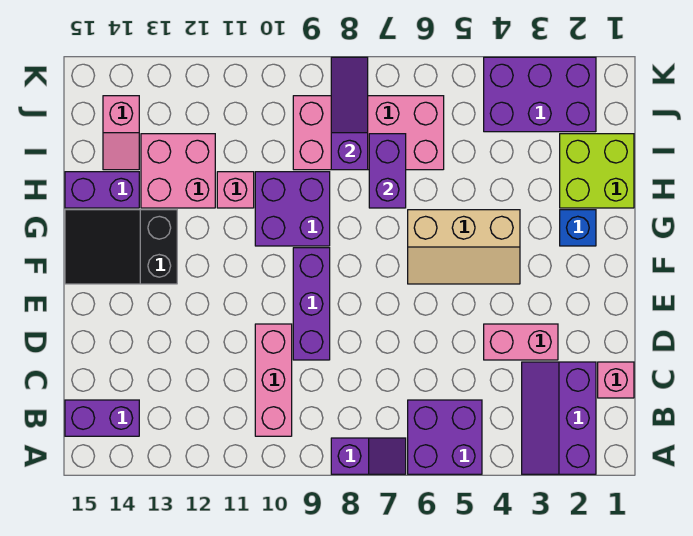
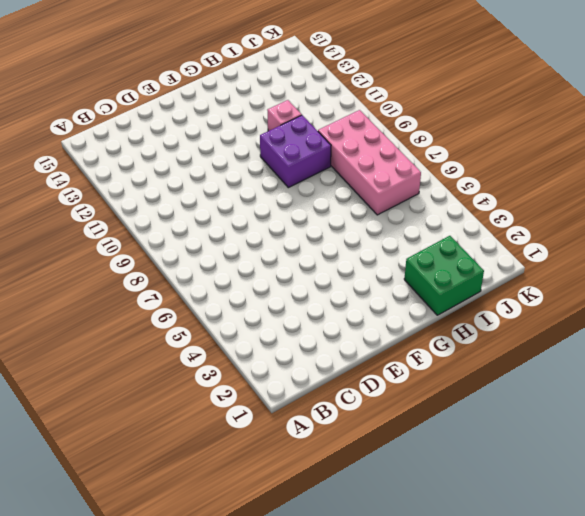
green 2x2 brick [404,236,484,315] -> lime 2x2 brick [560,134,634,208]
none -> purple 2x3 slope [522,362,596,474]
none -> purple 2x2 brick [408,400,482,474]
none -> purple 1x2 slope [331,438,406,474]

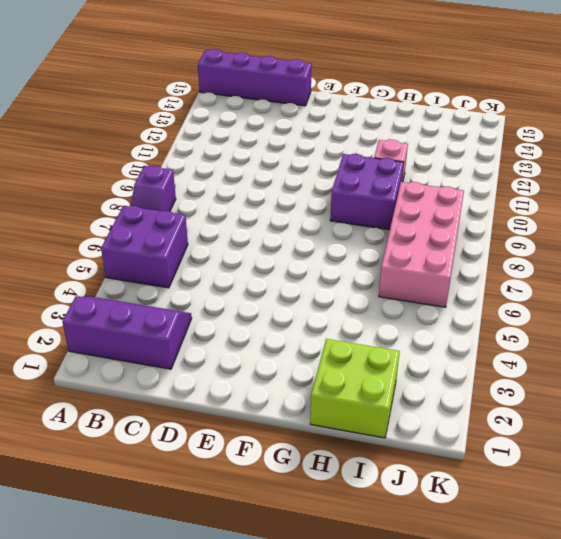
purple 1x4 brick [198,49,312,106] -> purple 1x2 brick [65,400,139,436]
none -> pink 1x3 brick [255,324,292,436]
none -> pink 1x1 brick [598,362,634,398]
none -> pink 1x2 brick [484,324,558,360]

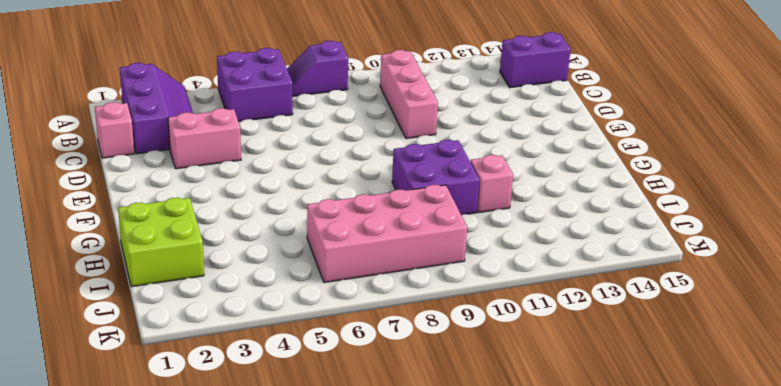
none -> purple 1x3 brick [293,248,330,360]
none -> tan 2x3 slope [408,210,520,284]
none -> black 2x3 slope [65,210,177,284]

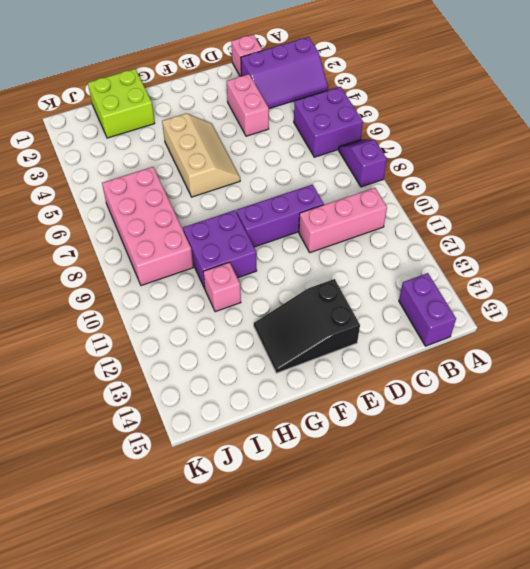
black 2x3 slope [254,279,360,373] -> black 2x3 slope turned to [65,210,177,284]
none -> blue 1x1 brick [560,210,596,246]
none -> pink 2x2 brick [141,134,215,208]
none -> purple 1x2 brick [65,172,139,208]

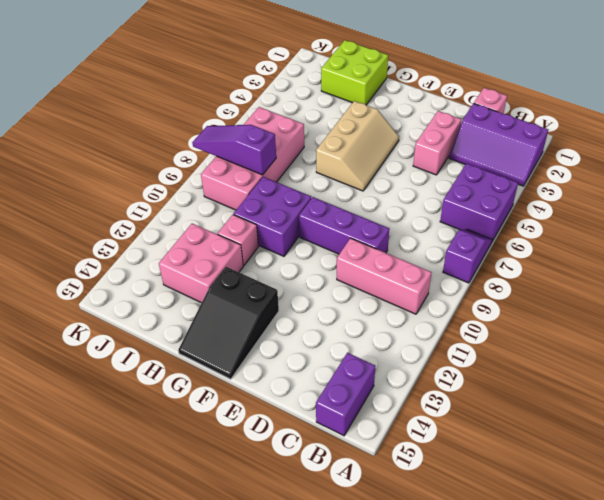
none -> blue 1x1 brick [560,210,596,246]
none -> purple 1x2 brick [65,172,139,208]
none -> pink 1x2 slope [103,96,139,170]

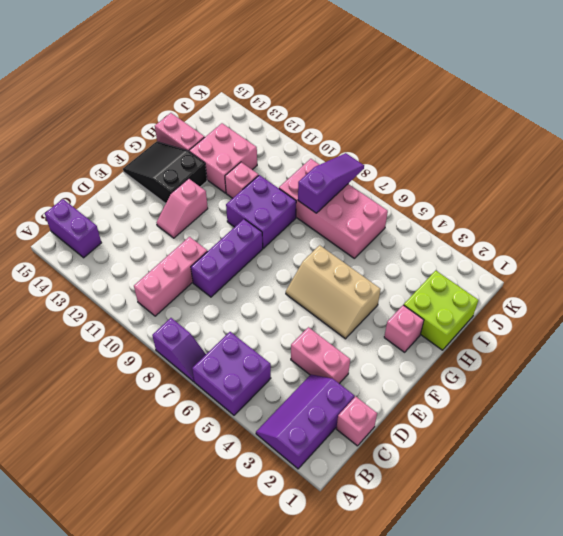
pink 1x2 slope [157,179,208,238] -> pink 1x2 slope moved to [103,96,139,170]
pink 1x1 brick [384,305,424,352] -> blue 1x1 brick [560,210,596,246]
pink 1x2 brick [155,113,205,151] -> purple 1x2 brick [65,172,139,208]
none -> purple 2x3 brick [484,57,596,132]
none -> purple 1x2 brick [369,134,406,208]

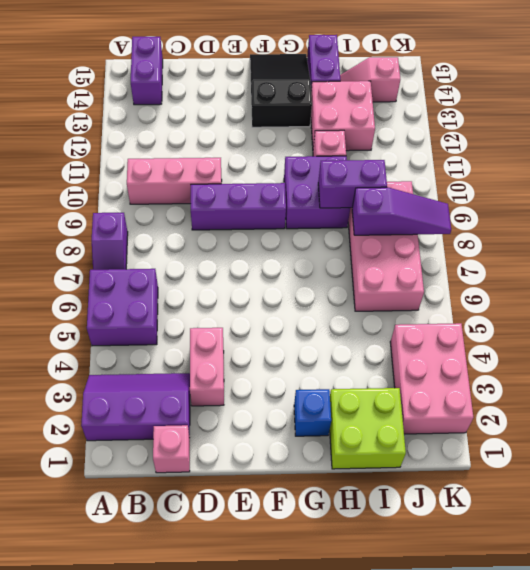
purple 1x2 brick [318,160,387,208] -> purple 1x2 brick moved to [369,134,406,208]
pink 2x3 brick [390,323,474,434] -> purple 2x3 brick [484,57,596,132]
none -> tan 2x3 slope [408,210,520,284]

